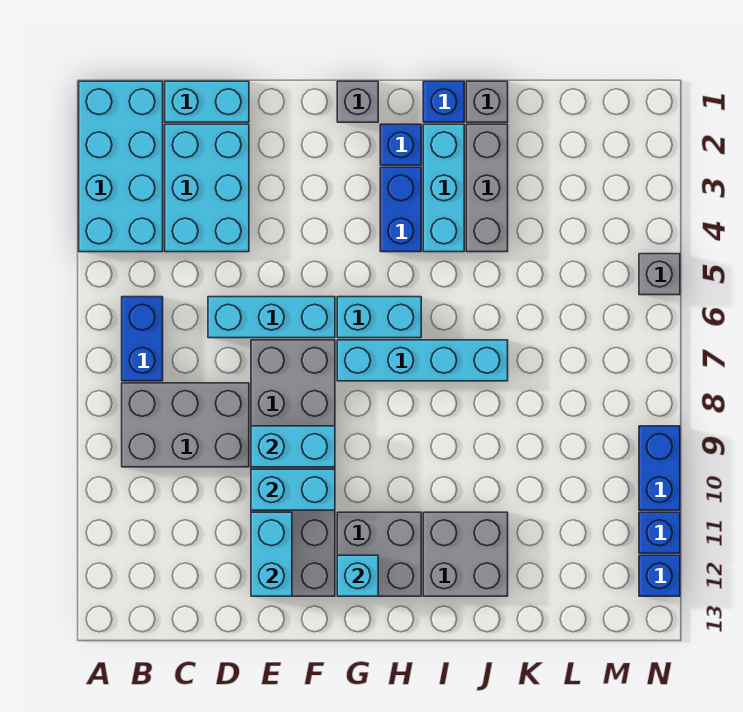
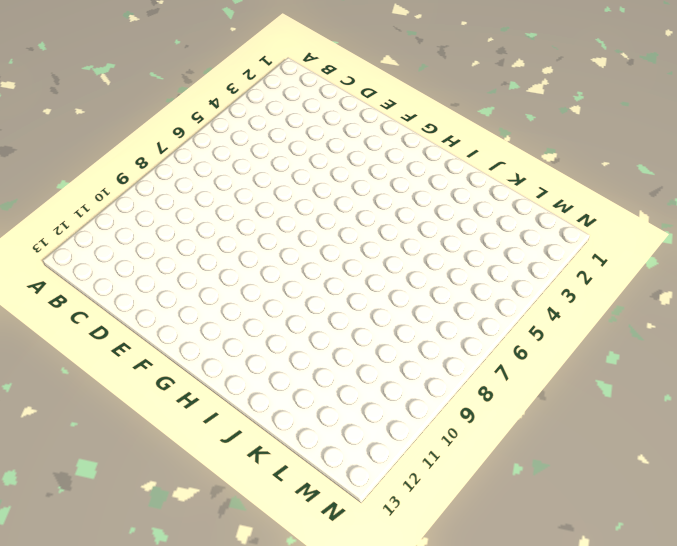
none -> cyan 2x4 brick [79,81,163,252]
none -> blue 1x2 brick [122,297,163,381]
none -> grey 2x3 brick [122,383,249,467]

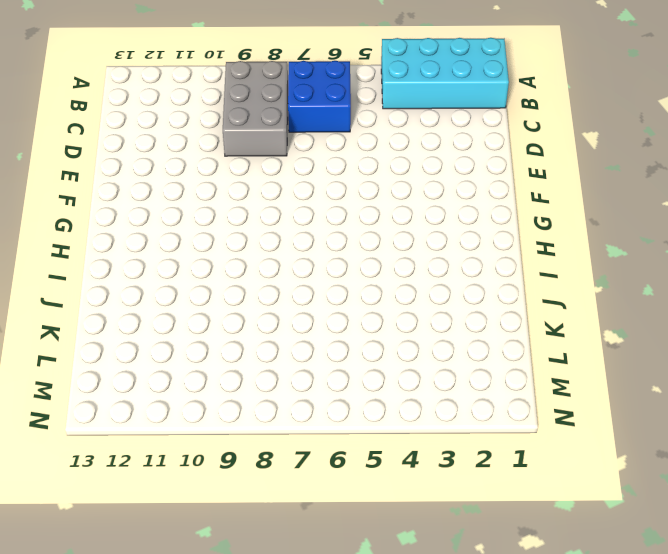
blue 2x2 brick [288,61,351,132] -> blue 1x2 brick [122,297,163,381]
none -> cyan 1x2 brick [165,81,249,122]
none -> cyan 2x3 brick [165,124,249,252]
none -> cyan 1x3 brick [208,297,335,338]

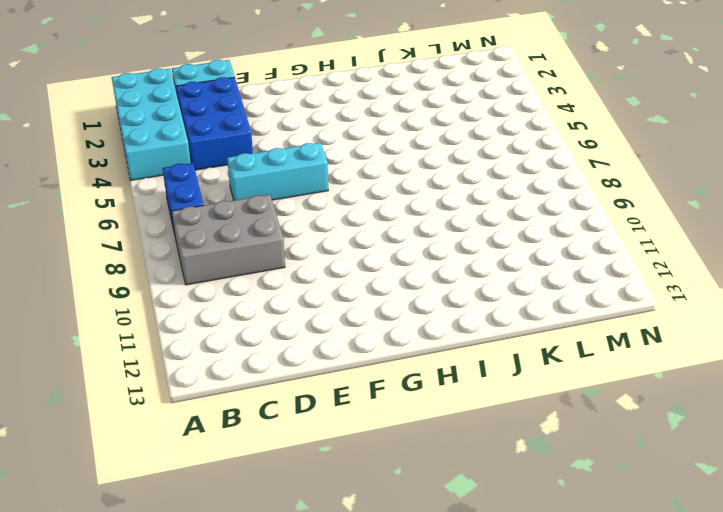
blue 2x3 brick [176,77,253,170] -> cyan 2x3 brick [165,124,249,252]
none -> grey 2x6 brick [251,340,335,596]
none -> grey 1x1 brick [337,81,378,122]
none -> cyan 1x2 brick [337,297,421,338]

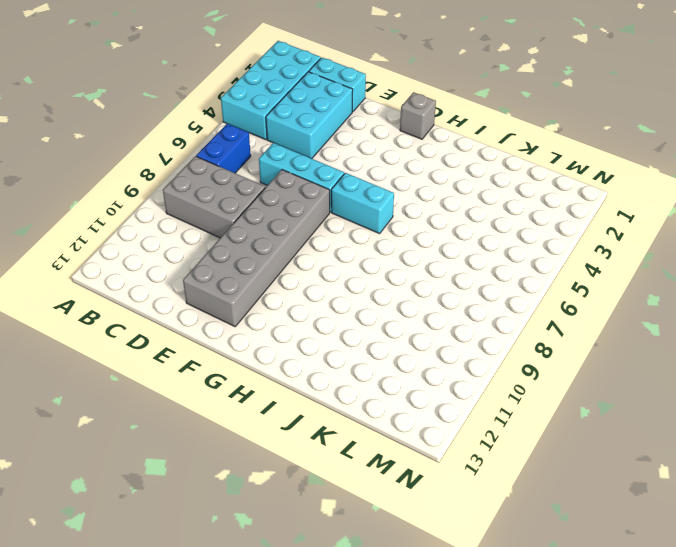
none -> cyan 1x4 brick [337,340,508,381]
none -> grey 2x2 brick [337,512,421,596]
none -> blue 1x1 brick [380,124,421,165]

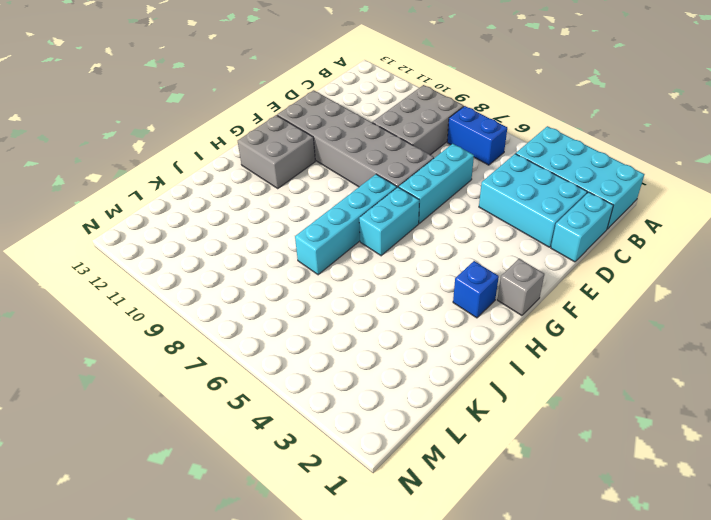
none -> blue 1x2 brick [380,167,421,252]
none -> blue 1x1 brick [423,81,464,122]
none -> cyan 1x3 brick [423,124,464,252]

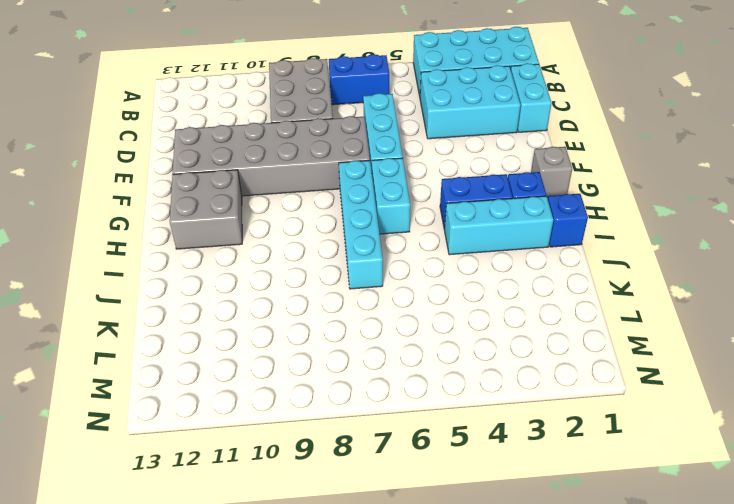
none -> grey 2x2 brick [423,512,508,596]
none -> grey 1x1 brick [466,81,508,122]
none -> grey 1x3 brick [466,124,508,252]

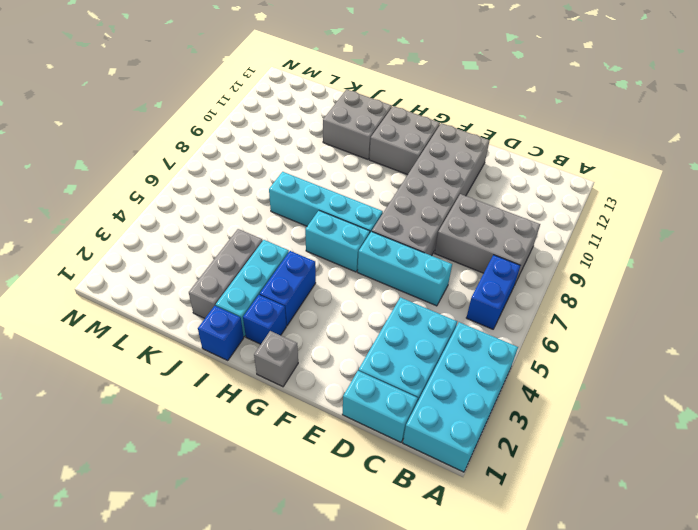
none -> grey 1x1 brick [466,81,508,122]
none -> grey 1x1 brick [639,254,680,295]
none -> blue 1x2 brick [639,426,680,510]

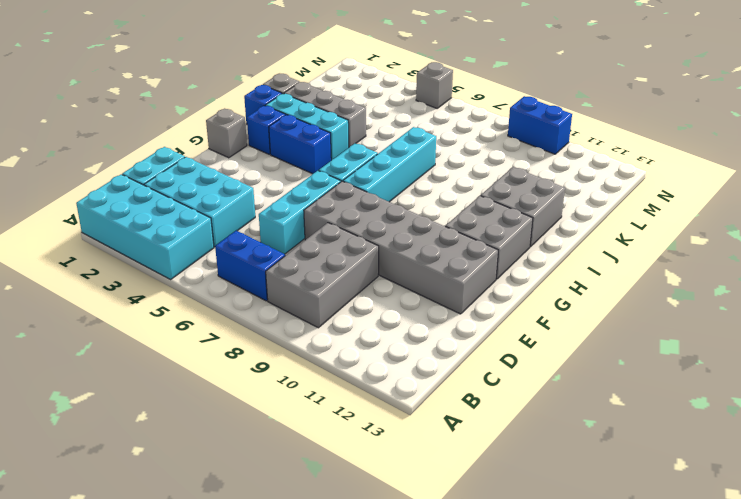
none -> blue 1x1 brick [639,512,680,553]
none -> blue 1x1 brick [639,555,680,596]
none -> cyan 1x2 brick [251,426,335,467]

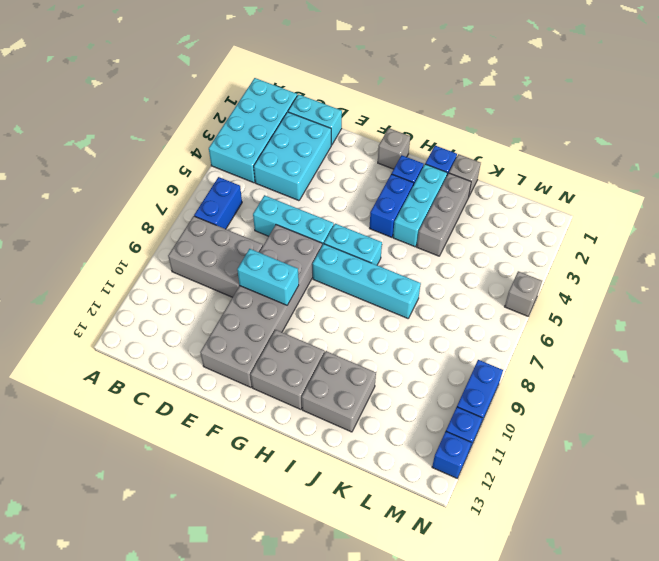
none -> cyan 1x2 brick [251,469,335,510]
none -> cyan 1x2 brick [251,512,292,596]
none -> cyan 1x1 brick [337,555,378,596]

